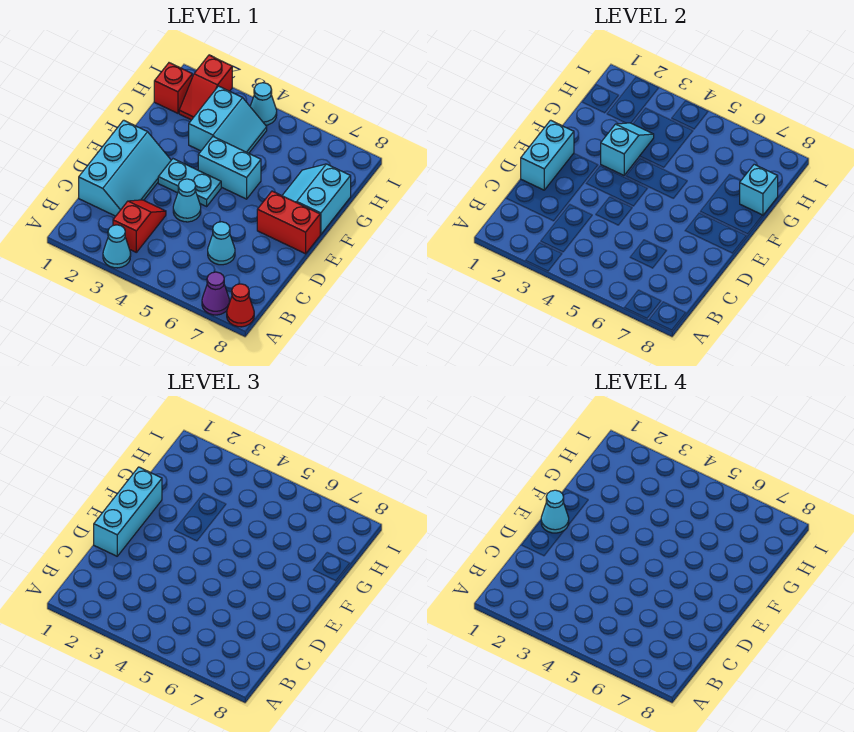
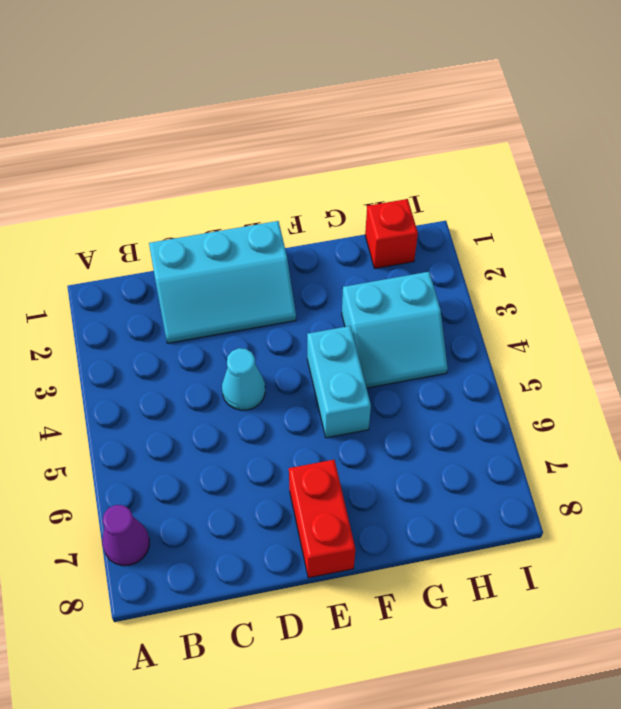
none -> cyan 1x1 cone [103,225,131,268]
none -> red 1x1 cone [227,284,254,327]
none -> red 1x2 slope [113,200,166,252]

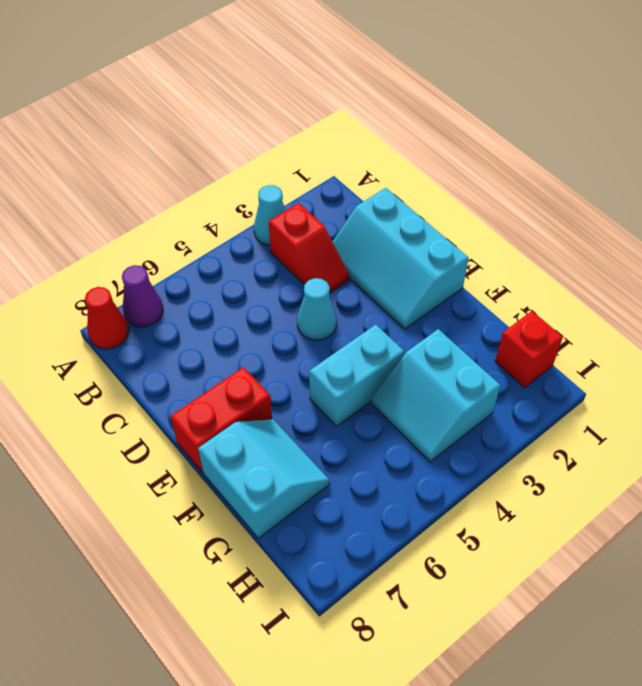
none -> cyan 1x1 cone [208,222,235,265]
none -> cyan 1x2 plate [158,159,221,206]
none -> red 1x2 slope [179,55,232,120]

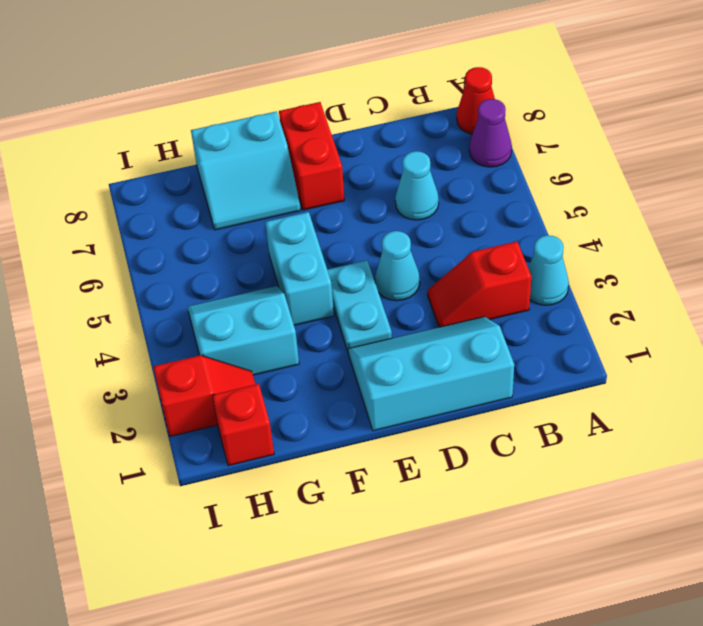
none -> cyan 1x1 cone [250,83,277,125]
none -> cyan 1x2 brick [521,120,574,190]
none -> cyan 1x2 slope [601,123,654,175]

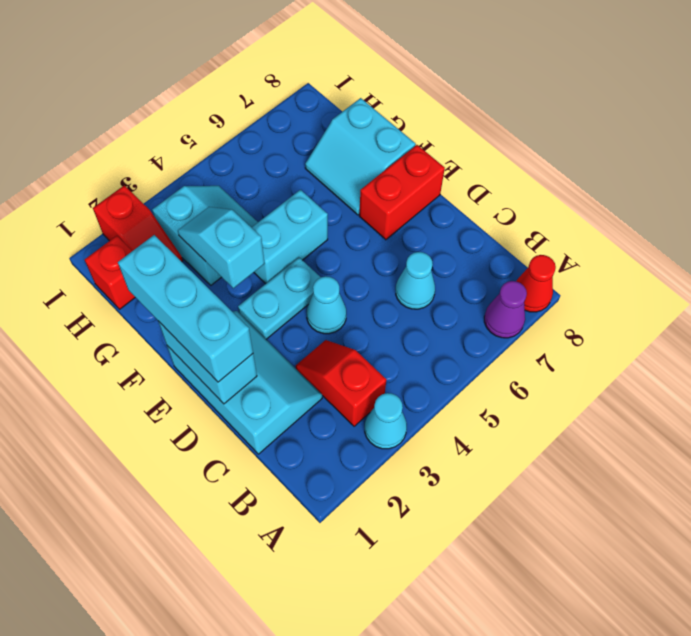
none -> cyan 1x1 cone [250,83,277,125]
none -> cyan 1x1 brick [740,164,778,215]
none -> cyan 1x1 cone [541,490,569,533]

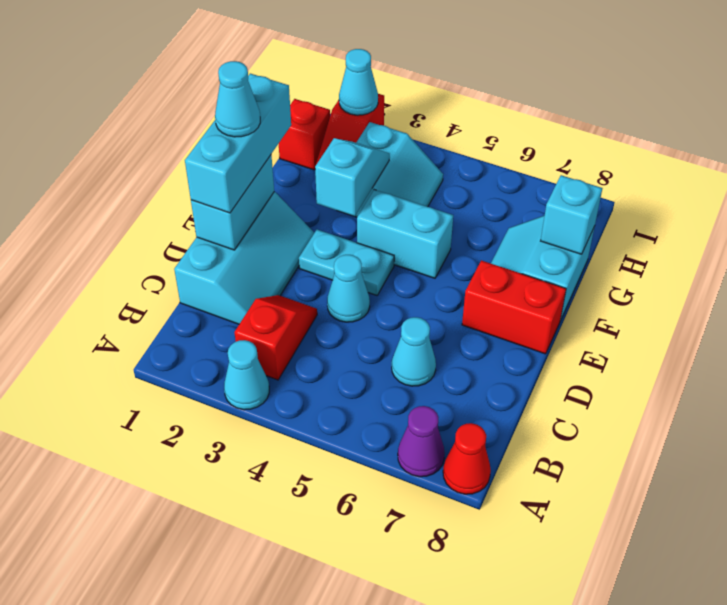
cyan 1x1 cone [339,49,378,115] -> cyan 1x1 cone moved to [250,83,277,125]

